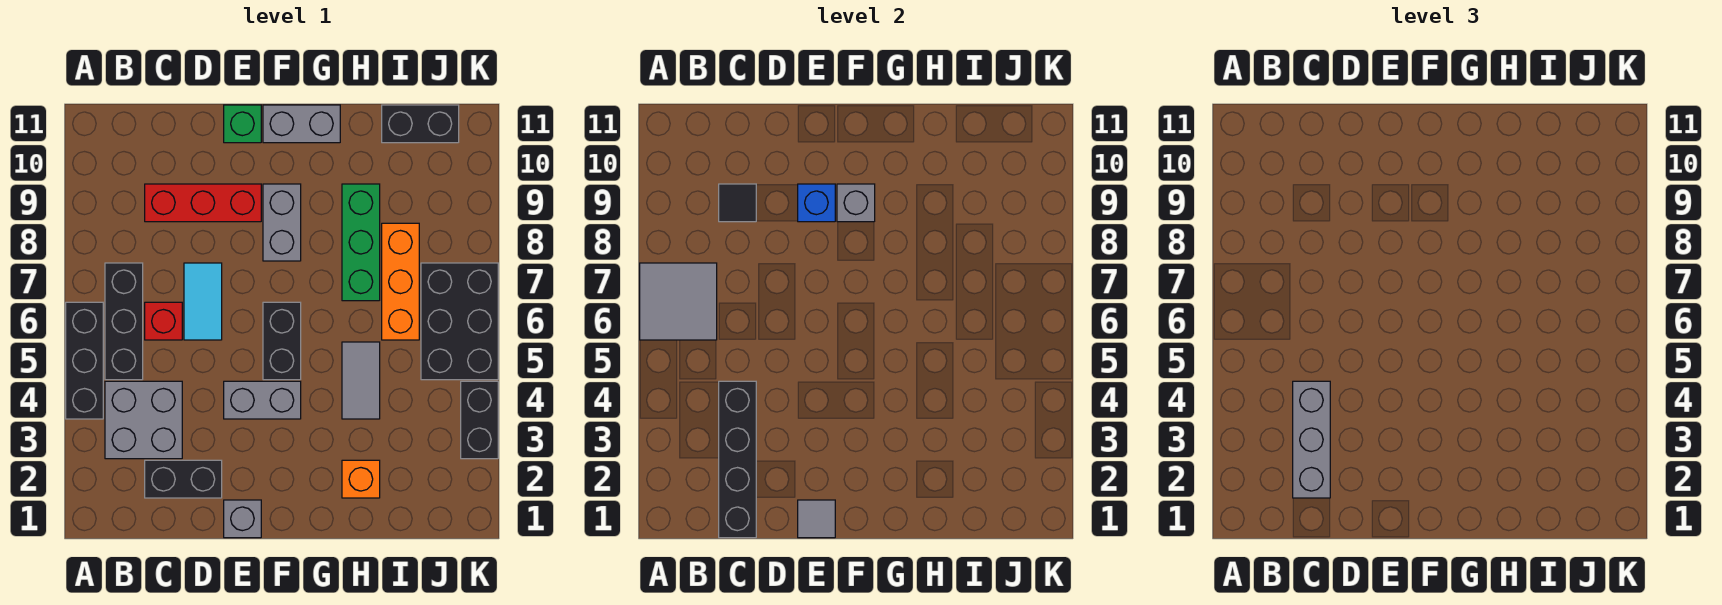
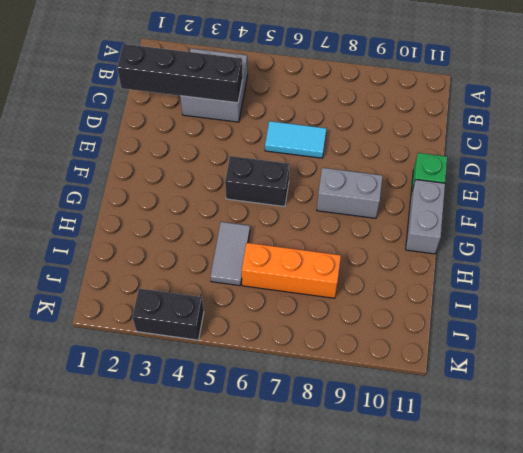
grey 1x2 tile [211,222,250,286] -> grey 1x2 tile turned to [342,342,380,419]
none -> black 1x3 brick [66,302,103,419]
none -> black 1x3 brick [105,263,143,380]
none -> black 1x2 brick [145,460,222,498]

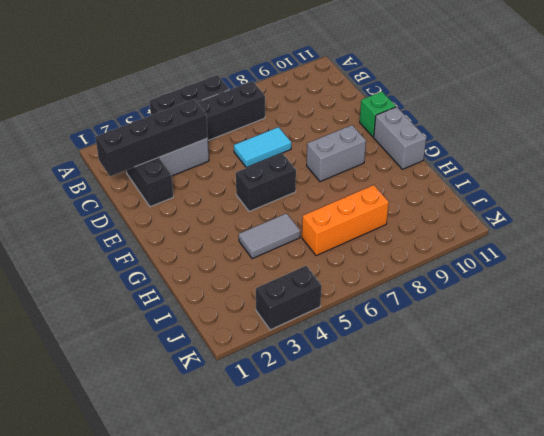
none -> red 1x1 brick [145,302,182,340]
none -> red 1x3 brick [145,184,261,222]
none -> grey 1x1 brick [224,500,261,538]

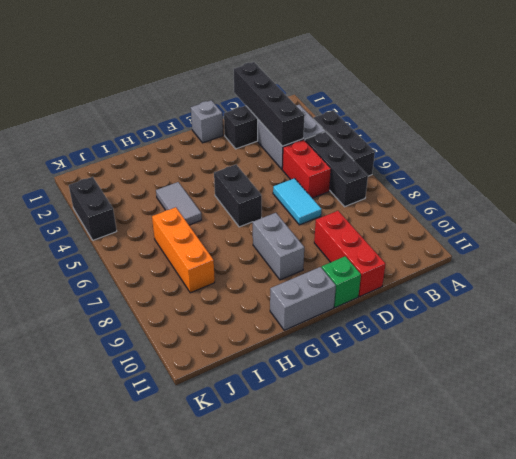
red 1x2 brick [282,140,331,198] -> red 1x1 brick [145,302,182,340]
red 1x3 brick [314,211,386,297] -> red 1x3 brick turned to [145,184,261,222]
none -> grey 1x2 brick [224,381,301,419]
none -> orange 1x1 brick [342,460,380,498]
none -> green 1x3 brick [342,184,380,301]

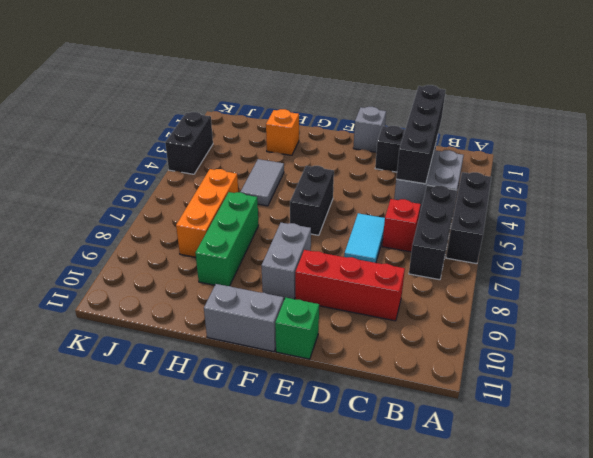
none -> grey 1x2 brick [224,381,301,419]
none -> black 1x2 brick [382,105,459,143]
none -> black 2x3 brick [421,263,498,380]

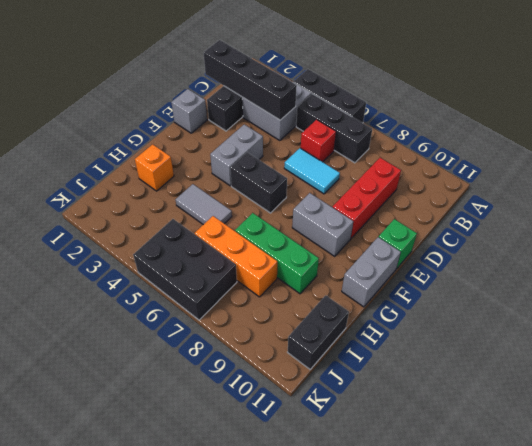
none -> black 1x2 brick [461,381,498,459]
none -> grey 2x2 tile [640,263,717,340]
none -> black 1x1 tile [719,184,756,222]

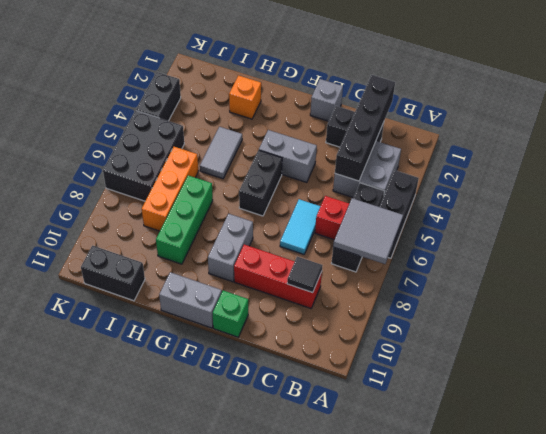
none -> grey 1x1 tile [798,500,835,538]
none -> blue 1x1 brick [798,184,835,222]
none -> grey 1x1 brick [837,184,875,222]

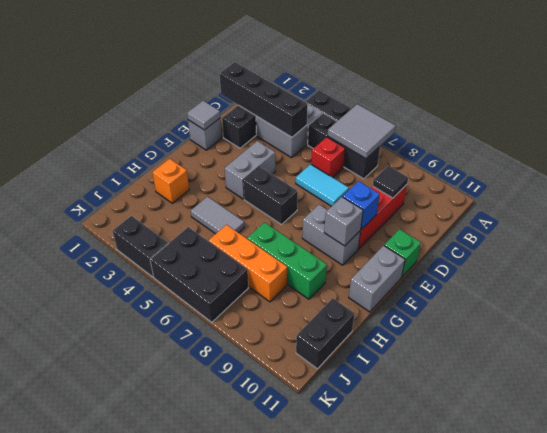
none -> grey 1x3 brick [1293,381,1330,498]

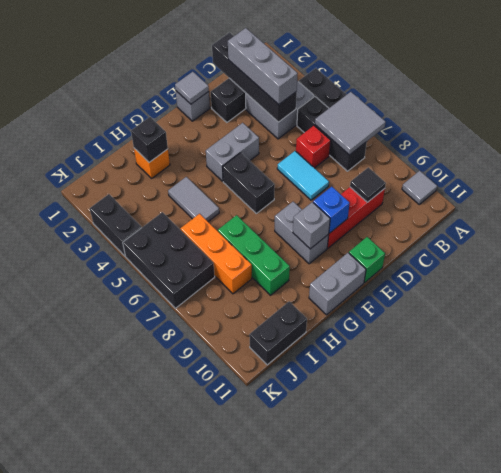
grey 1x1 tile [402,171,437,204] -> none
black 1x1 brick [131,117,168,162] -> none

